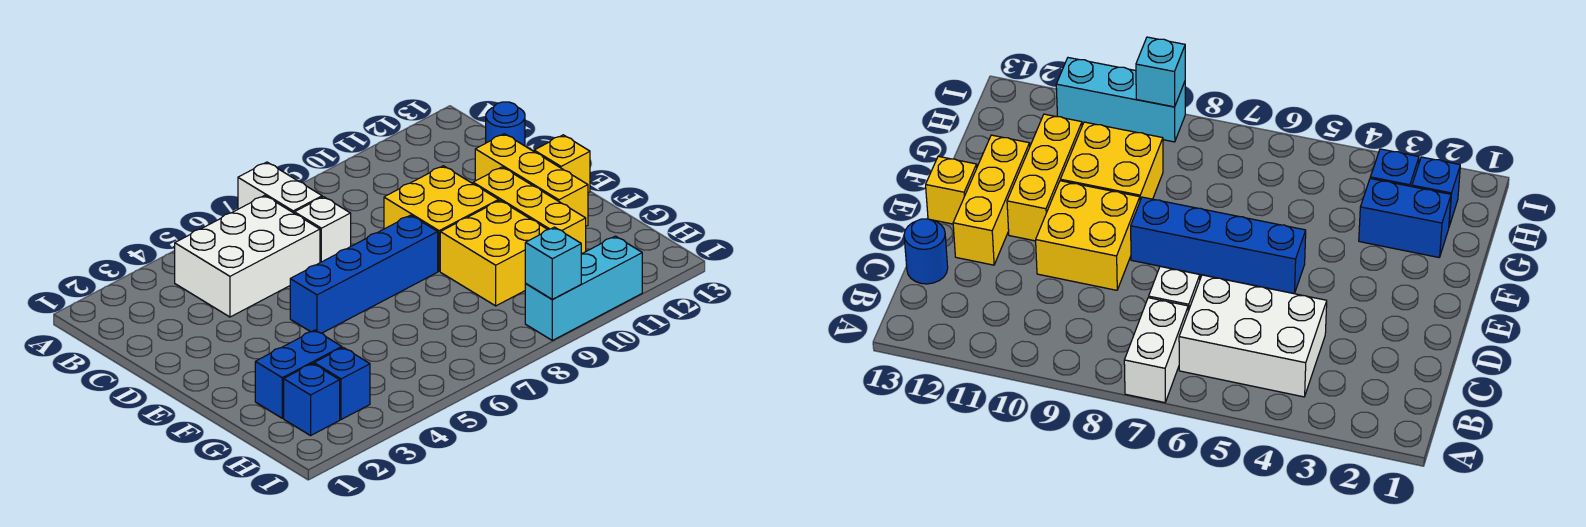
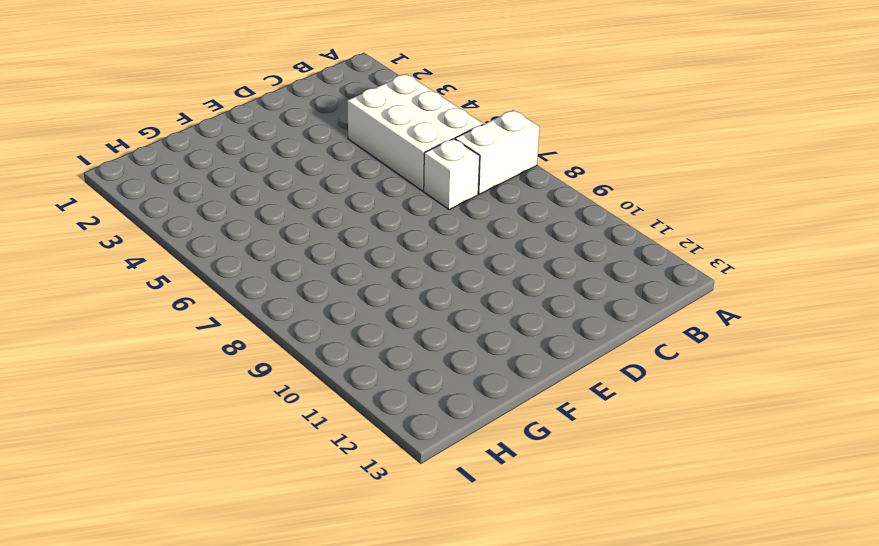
none -> blue 1x1 round brick [485,102,525,146]
none -> yellow 2x2 brick [384,166,499,271]
none -> yellow 1x3 brick [475,134,588,226]

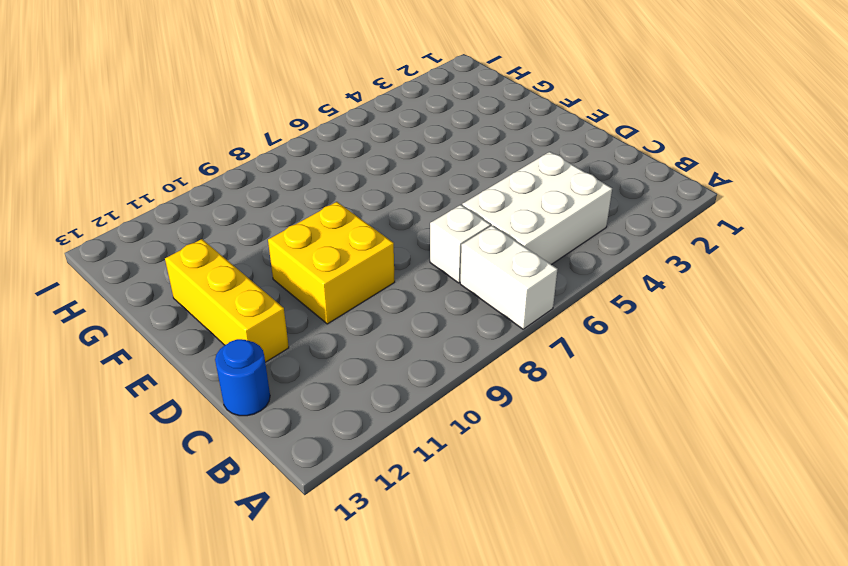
none -> blue 1x4 brick [290,215,438,333]
none -> yellow 1x3 brick [473,167,586,254]
none -> yellow 1x1 brick [534,135,590,193]

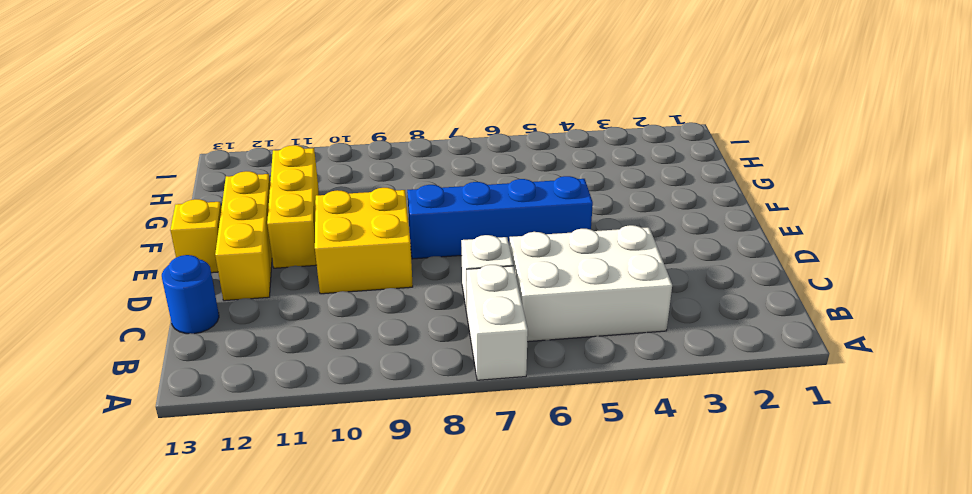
none -> yellow 2x2 brick [440,201,548,306]
none -> blue 1x2 brick [255,330,342,418]
none -> blue 1x1 brick [284,363,340,436]

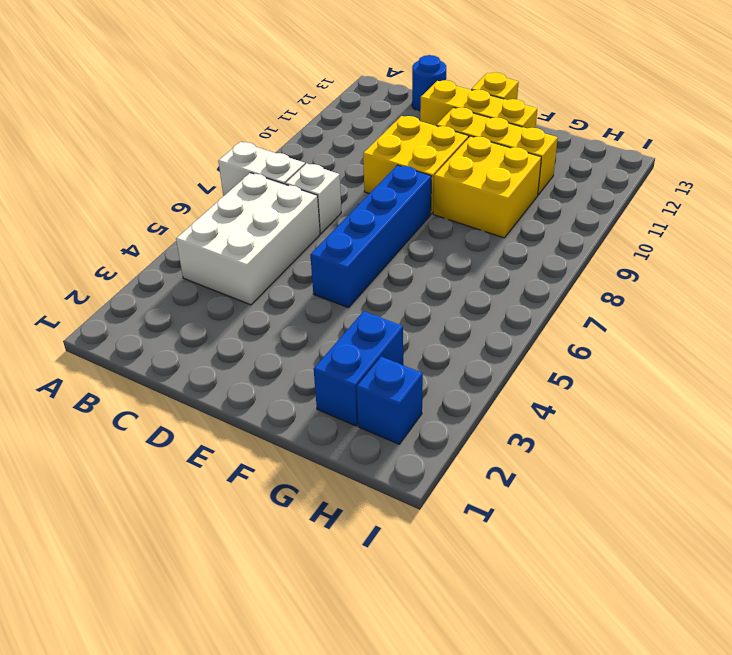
none -> blue 1x1 brick [314,347,370,420]
none -> cyan 1x3 brick [525,236,642,340]
none -> cyan 1x1 brick [525,227,581,299]

